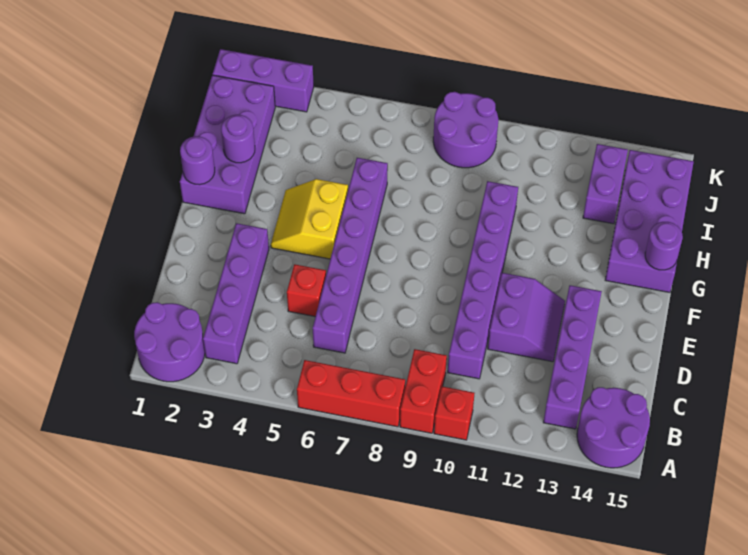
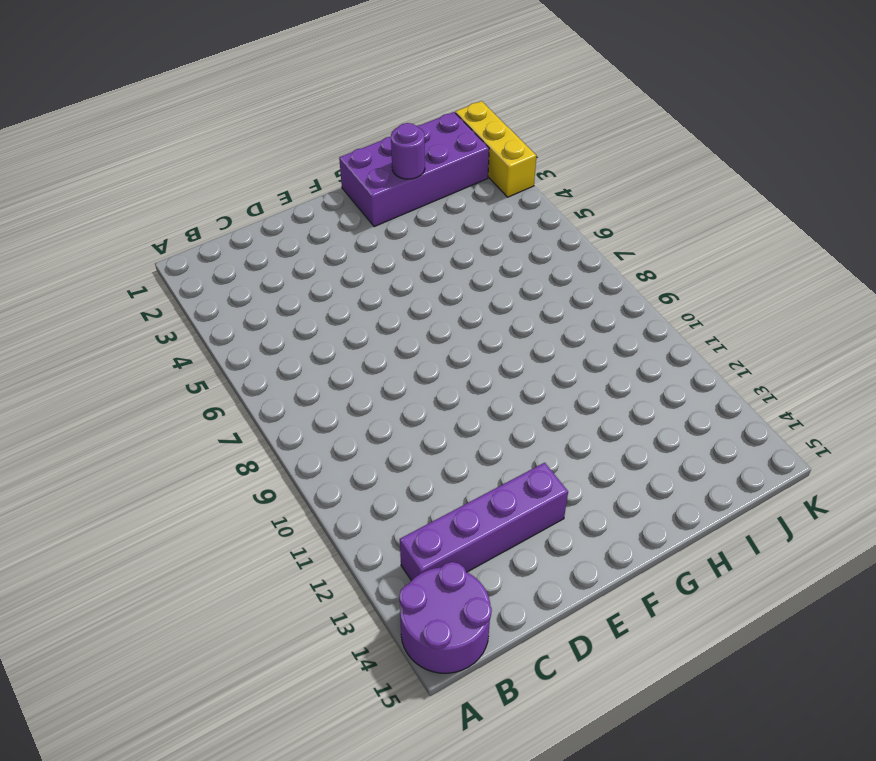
yellow 1x3 brick [455,101,536,197] -> purple 1x3 brick [213,49,314,112]
none -> purple 2x2 round brick [134,302,205,382]
none -> red 1x3 brick [297,360,405,427]
none -> red 1x2 brick [400,349,447,433]

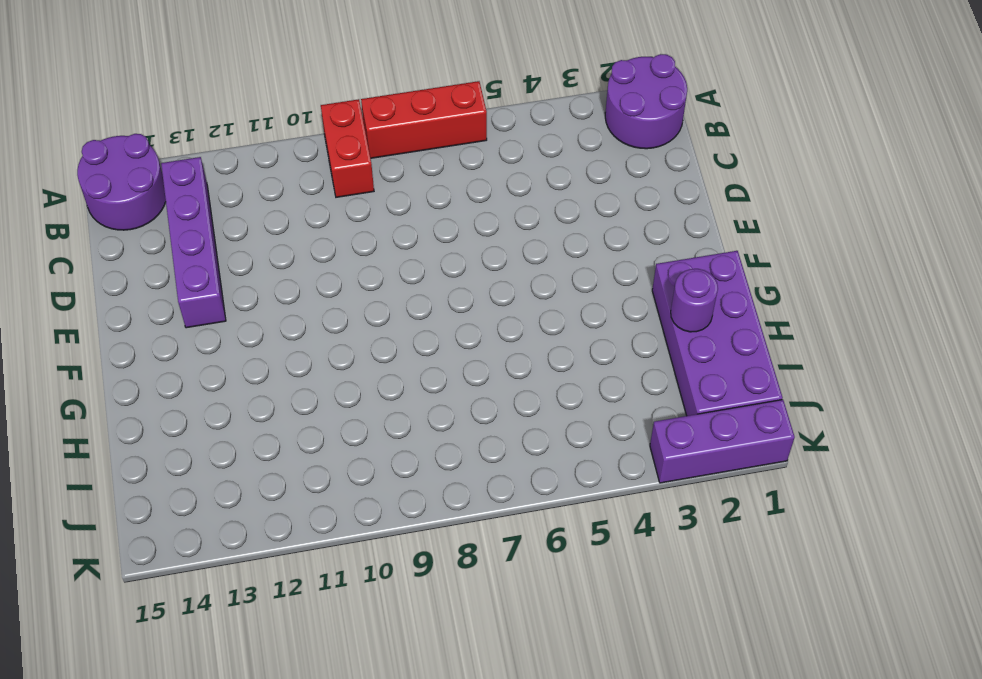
none -> red 1x1 brick [434,386,474,440]
none -> purple 1x4 brick [203,223,269,364]
none -> purple 1x6 brick [313,158,388,353]

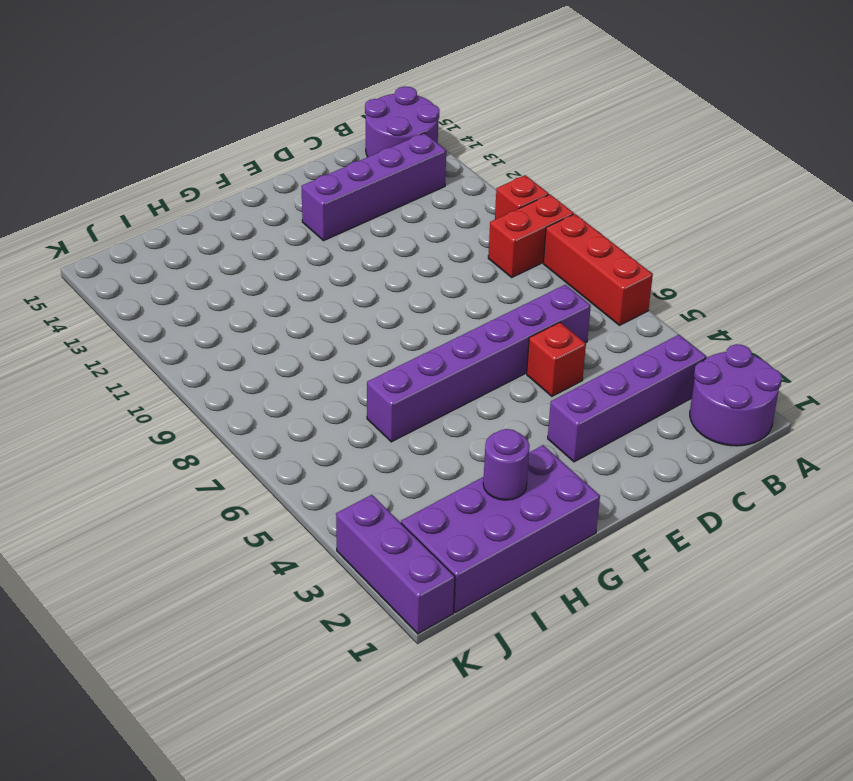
none -> purple 1x6 brick [448,181,518,379]
none -> purple 2x2 slope [488,273,565,362]
none -> yellow 2x2 slope [271,179,348,259]

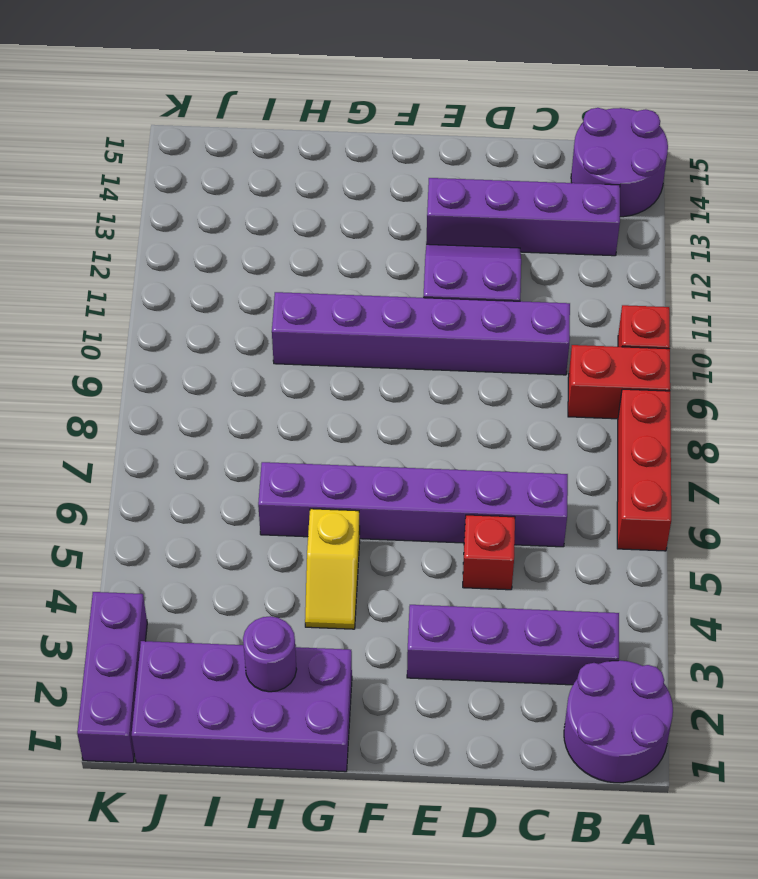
yellow 1x2 slope [305,509,360,629] -> yellow 2x2 slope [271,179,348,259]
none -> purple 2x4 brick [605,150,694,293]
none -> purple 1x2 brick [583,144,628,224]
none -> purple 2x2 round brick [433,92,498,168]

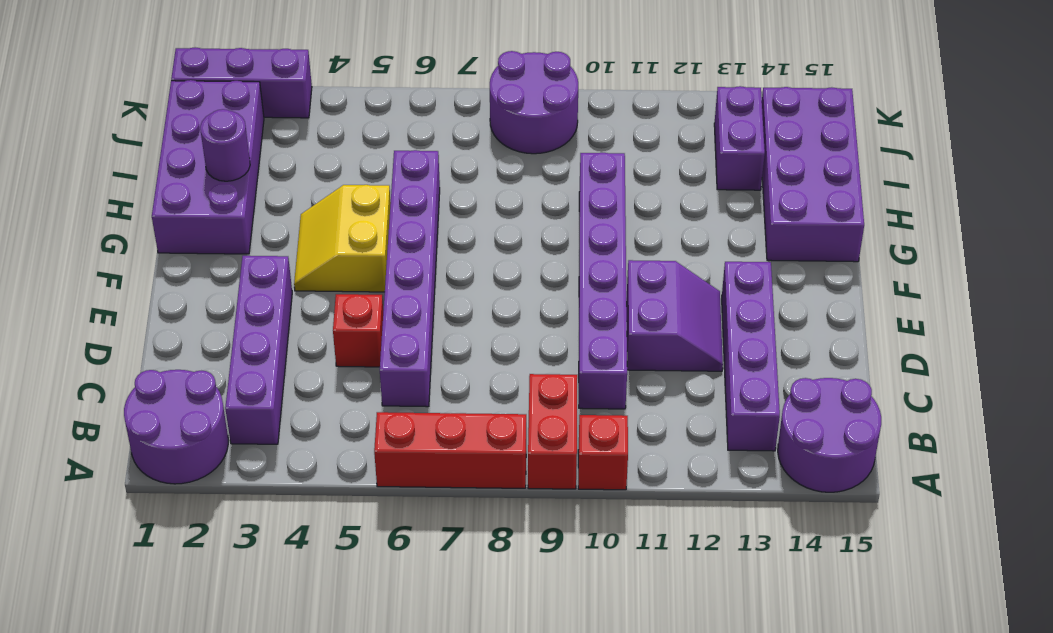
none -> purple 1x1 round brick [180,136,215,185]
none -> purple 1x1 round brick [645,222,683,270]

